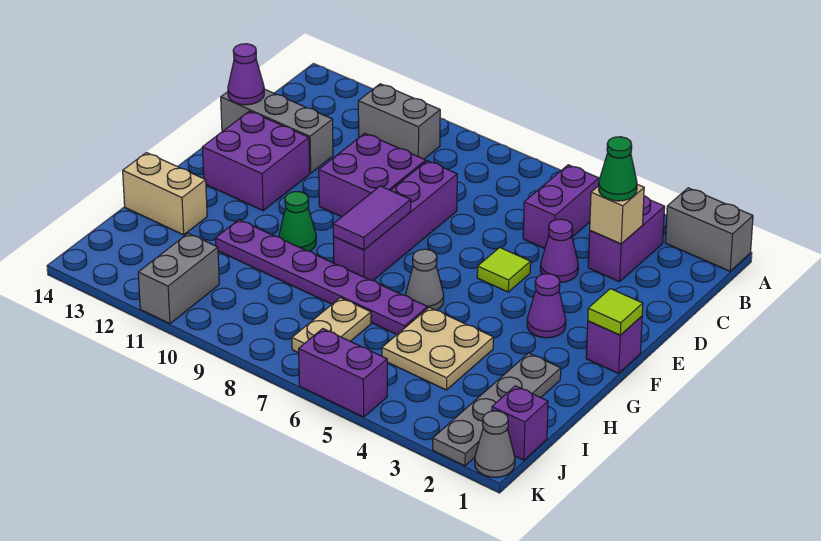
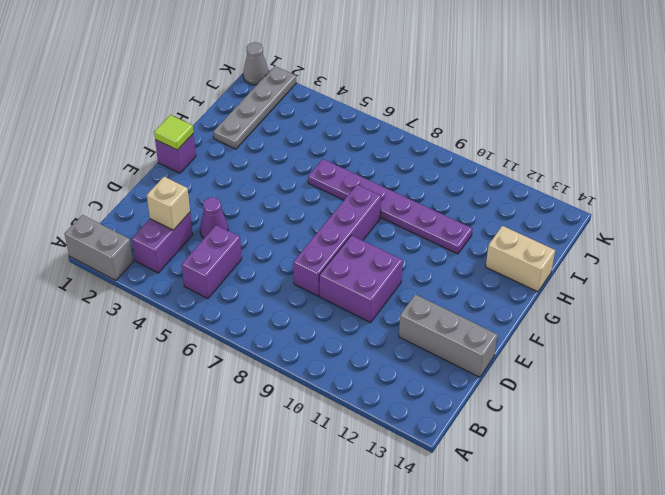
none -> grey 1x2 brick [358,84,440,159]
none -> lime 1x1 tile [477,247,531,292]
none -> purple 2x2 brick [202,111,310,211]

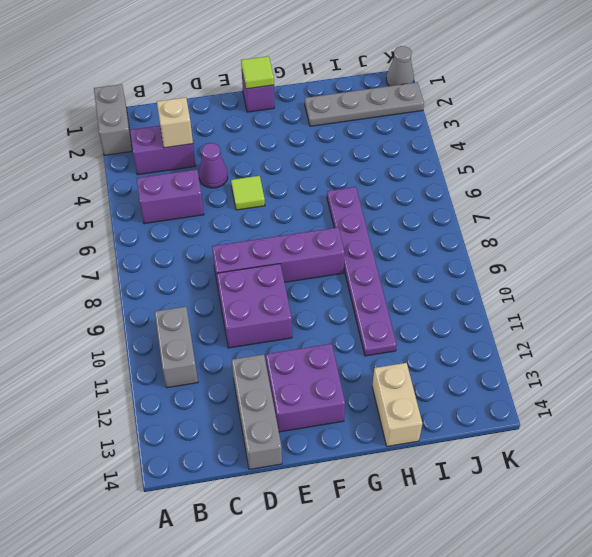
none -> purple 1x1 cone [527,274,566,338]
none -> grey 1x1 cone [406,249,444,310]
none -> green 1x1 cone [279,191,316,251]

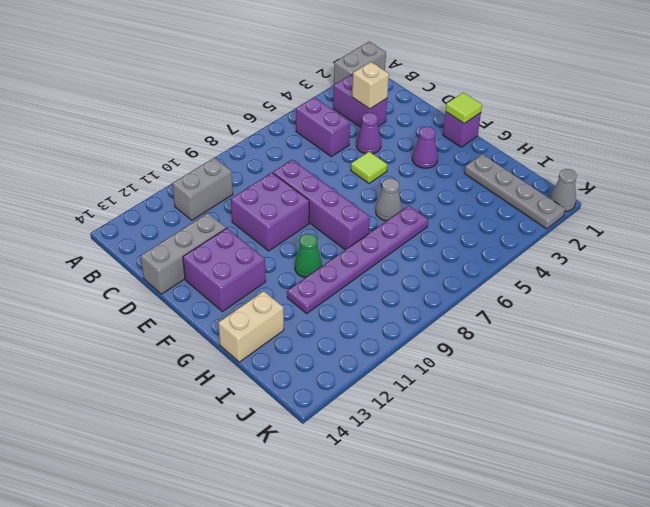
none -> tan 2x2 plate [382,307,494,390]
none -> tan 1x2 plate [292,298,371,353]
none -> purple 1x1 brick [492,386,548,460]

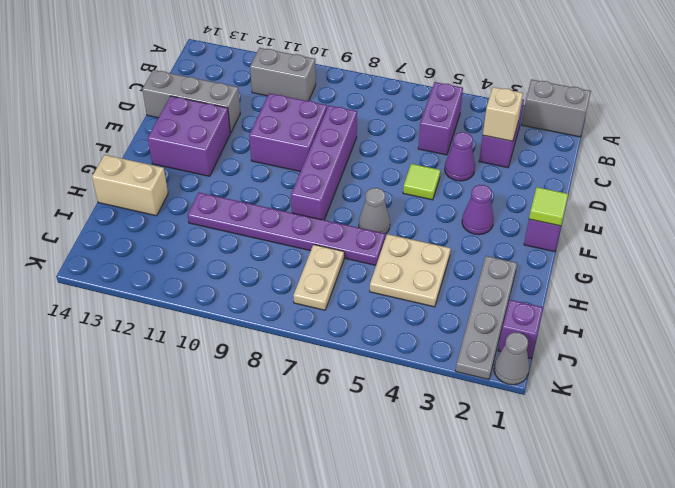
none -> green 1x1 cone [279,191,316,251]
none -> grey 1x2 brick [138,233,219,324]
none -> purple 1x2 brick [299,329,387,417]

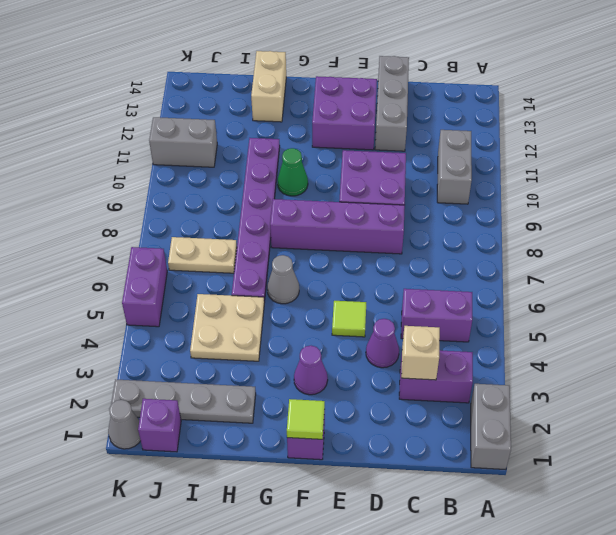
none -> purple 1x1 cone [228,44,264,105]
none -> purple 1x2 tile [333,186,411,250]
none -> green 1x1 cone [599,137,637,201]

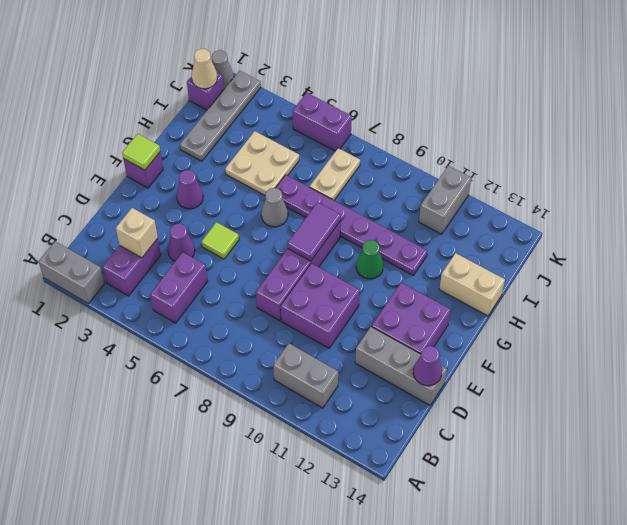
tan 1x1 cone [191,49,217,89] -> none
none -> green 1x1 cone [599,137,637,201]

